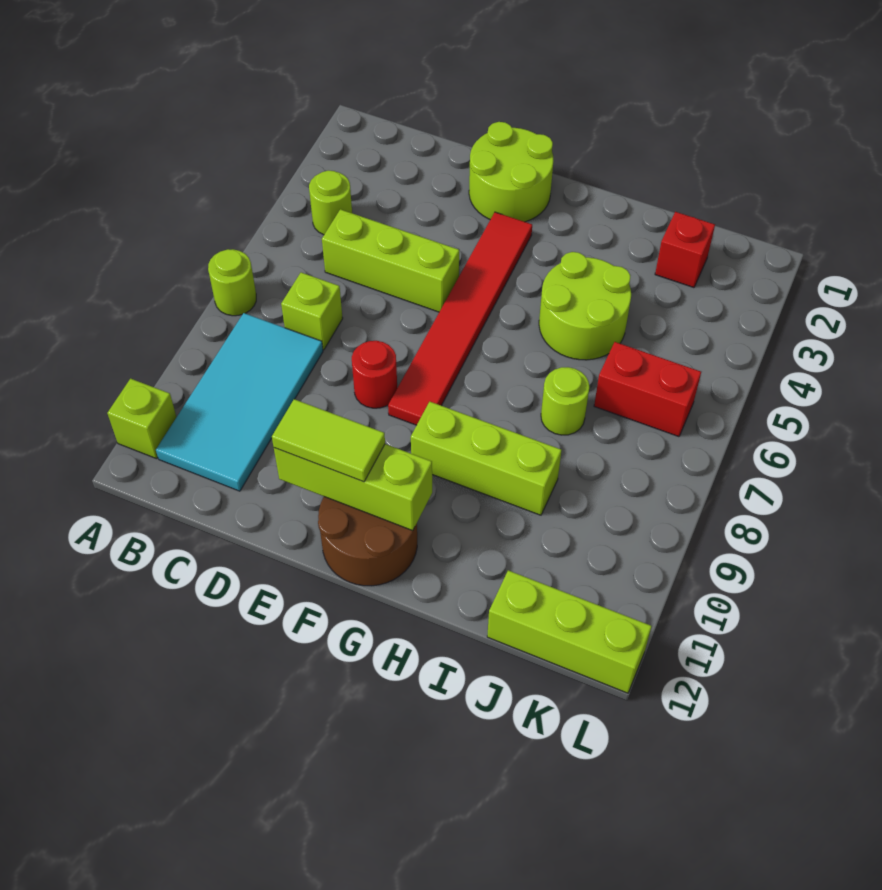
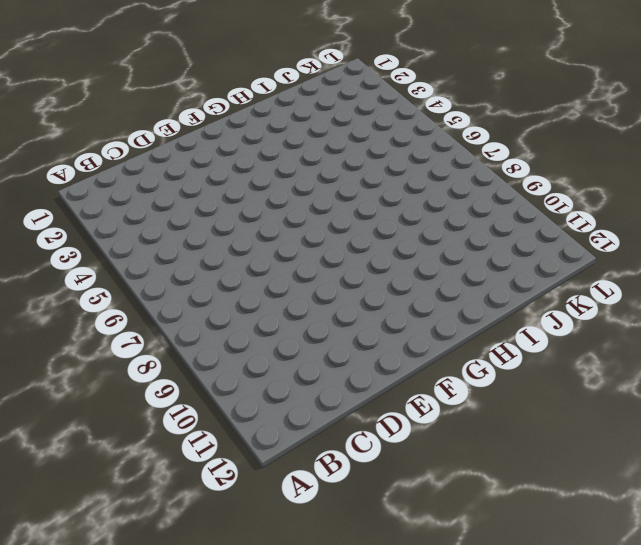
none -> lime 1x1 round brick [208,249,256,316]
none -> lime 1x1 brick [107,379,176,459]
none -> lime 1x1 round brick [309,170,352,235]

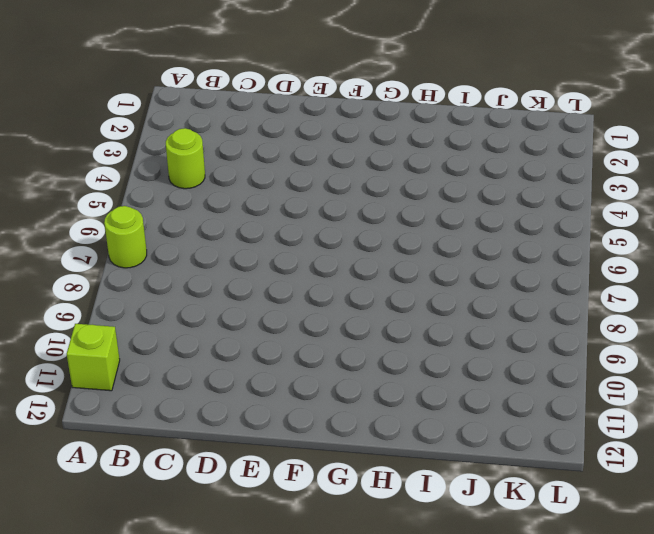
none -> cyan 2x4 tile [156,313,323,491]
none -> lime 1x3 brick [322,209,459,312]
none -> lime 1x1 brick [281,272,343,350]

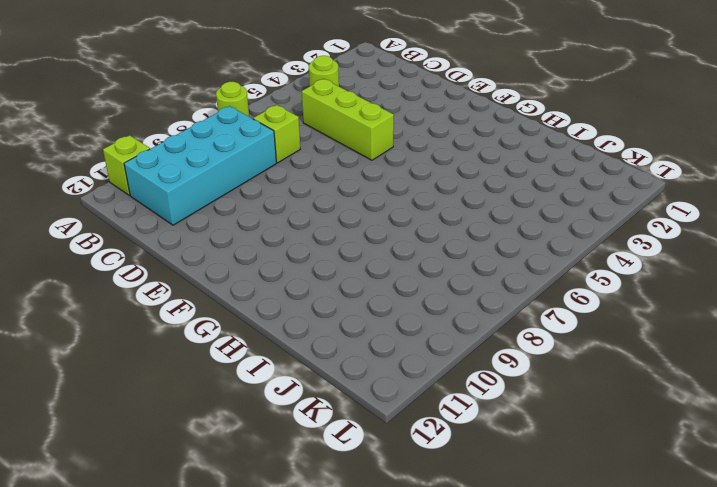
cyan 2x4 brick [124,106,276,225] -> cyan 2x4 tile [156,313,323,491]
none -> lime 2x2 round brick [469,122,553,222]
none -> red 1x1 round brick [352,341,397,408]
none -> red 1x6 tile [388,212,532,425]

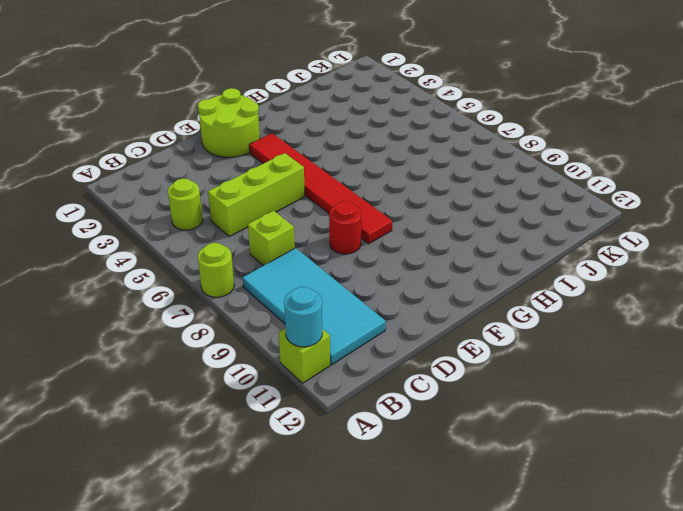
cyan 1x1 round brick [284,287,322,347] -> none
none -> brown 2x2 round brick [318,497,417,586]
none -> lime 1x3 brick [411,402,561,515]
none -> lime 2x2 round brick [539,252,631,360]

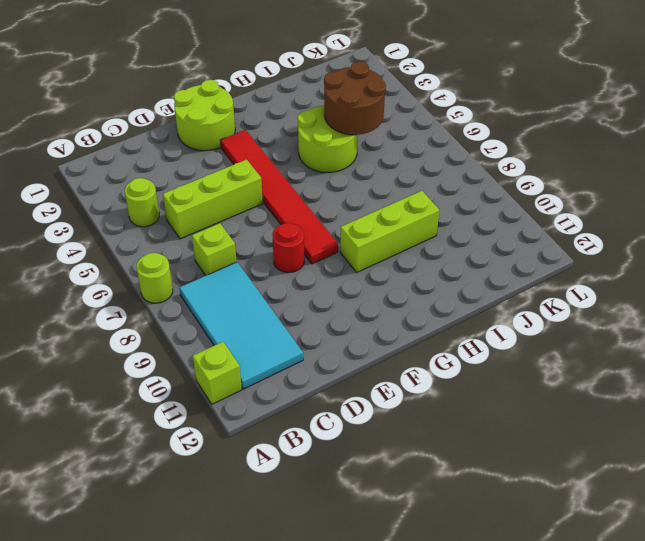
brown 2x2 round brick [324,62,386,135] -> brown 2x2 round brick moved to [318,497,417,586]
none -> lime 1x1 round brick [541,367,589,435]
none -> red 1x1 brick [655,212,715,288]
none -> red 1x2 brick [594,342,701,437]

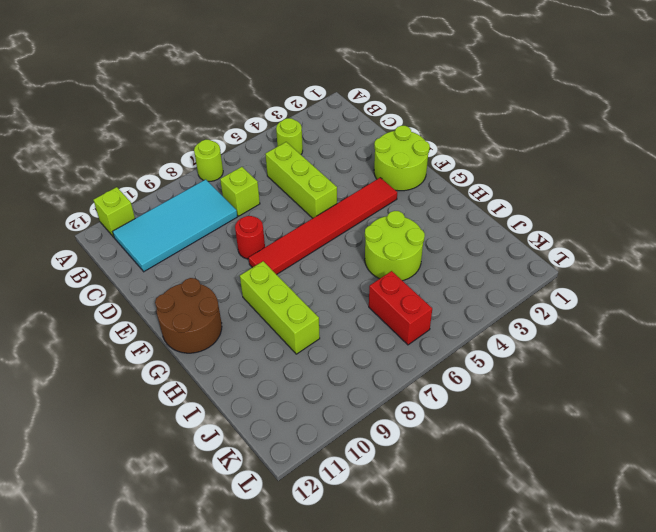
none -> lime 1x1 round brick [541,367,589,435]
none -> red 1x1 brick [655,212,715,288]
none -> lime 1x3 brick [487,570,652,693]

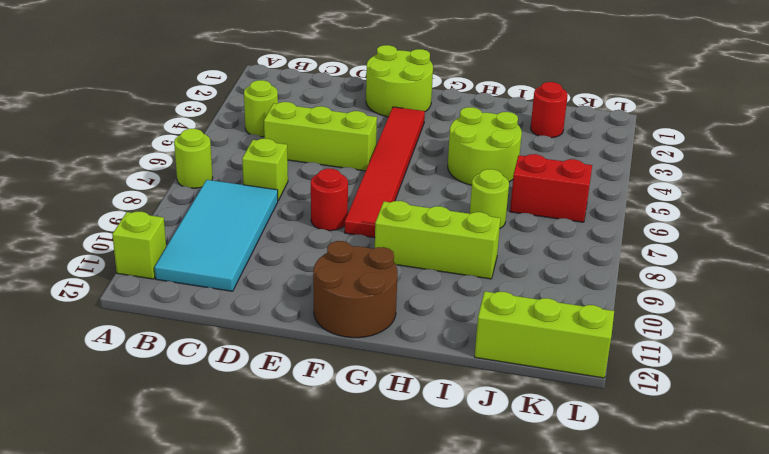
red 1x1 round brick [531,82,568,138] -> red 1x1 brick [655,212,715,288]
none -> lime 1x3 brick [274,444,432,531]
none -> lime 1x2 tile [272,399,385,482]

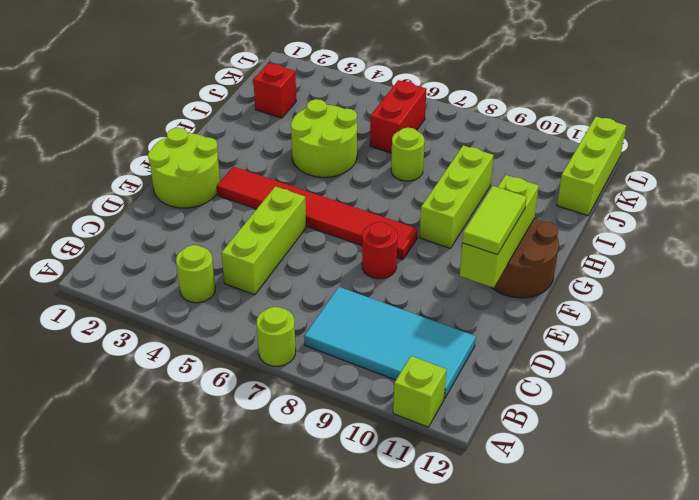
none -> lime 1x1 brick [281,272,343,350]

